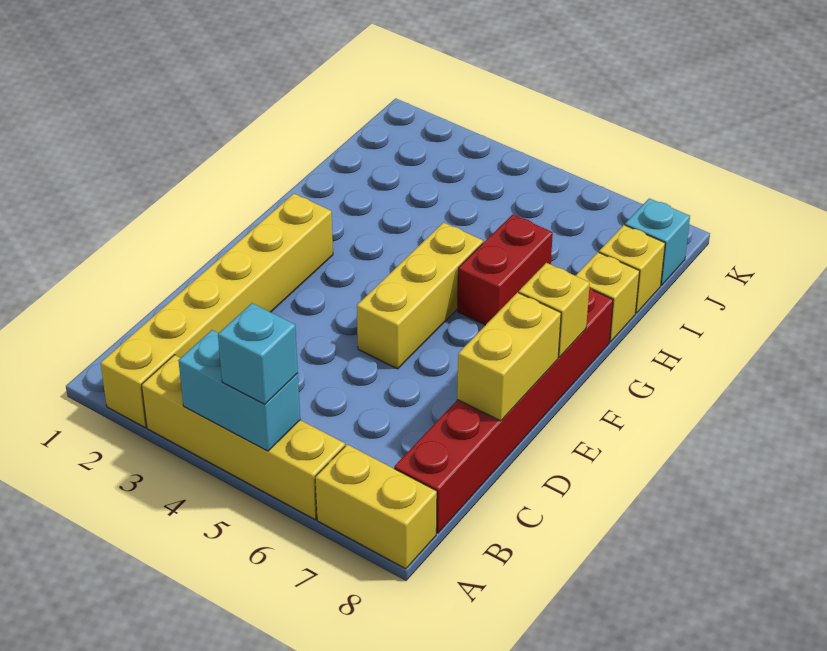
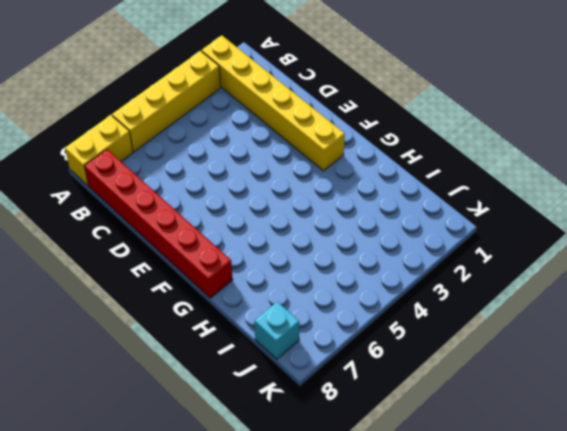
none -> yellow 1x3 brick [357,222,483,369]
none -> red 1x2 brick [457,214,553,325]
none -> yellow 1x1 brick [576,252,640,342]

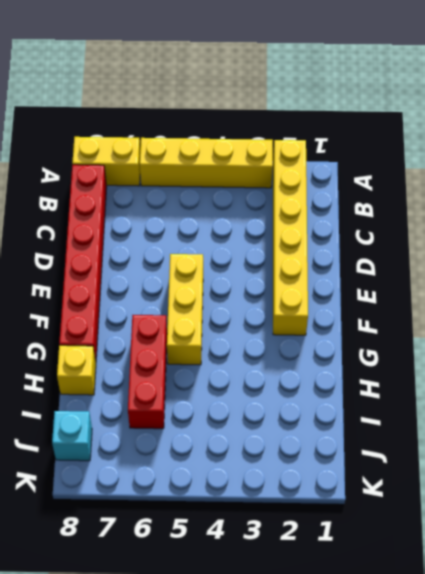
red 1x3 brick [128,315,167,429] -> red 1x2 brick [457,214,553,325]
none -> yellow 1x1 brick [599,225,665,313]
none -> cyan 1x2 brick [178,330,300,451]
none -> yellow 1x2 brick [457,293,561,421]

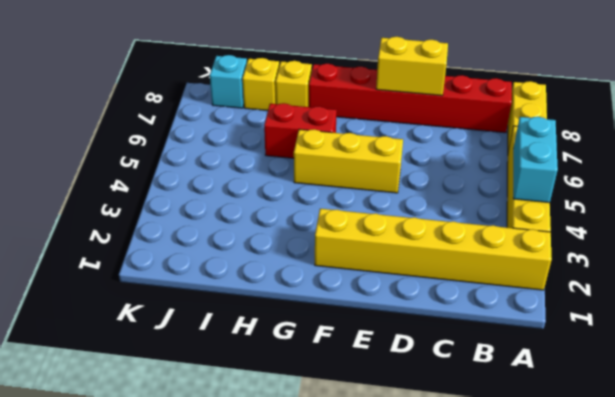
none -> yellow 1x1 brick [519,263,590,357]
none -> cyan 1x1 brick [218,303,298,405]

